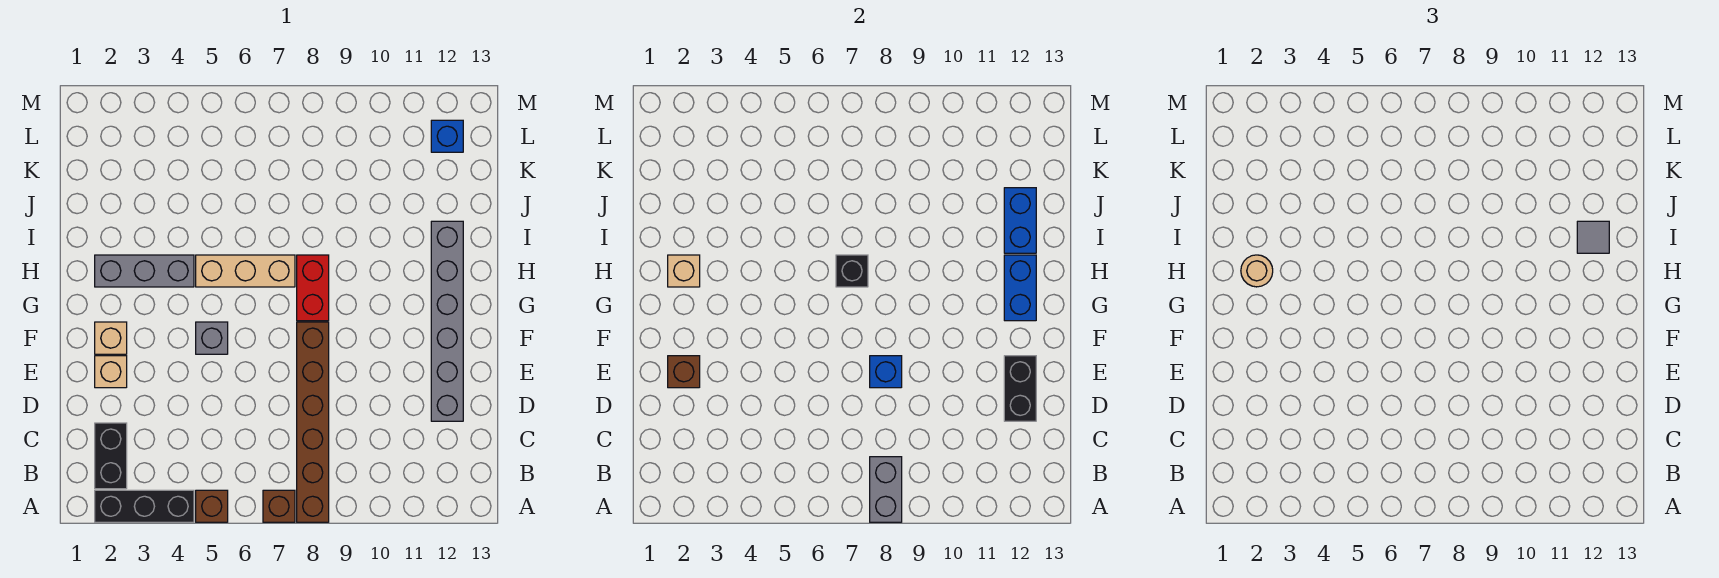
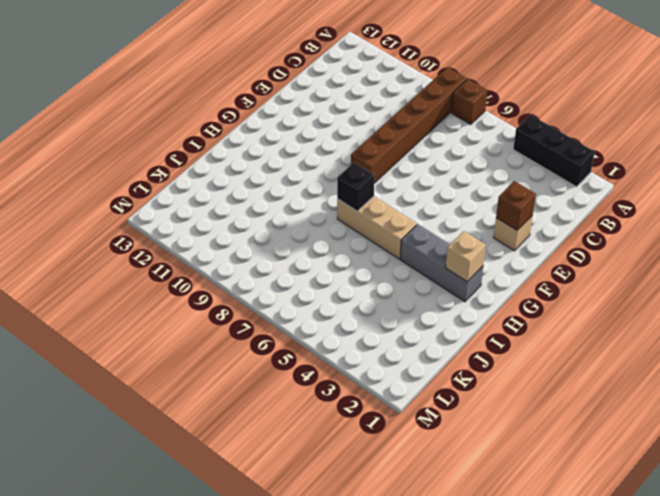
none -> brown 1x1 brick [196,490,228,522]
none -> black 1x2 brick [95,423,127,489]
none -> grey 1x6 brick [431,221,463,421]

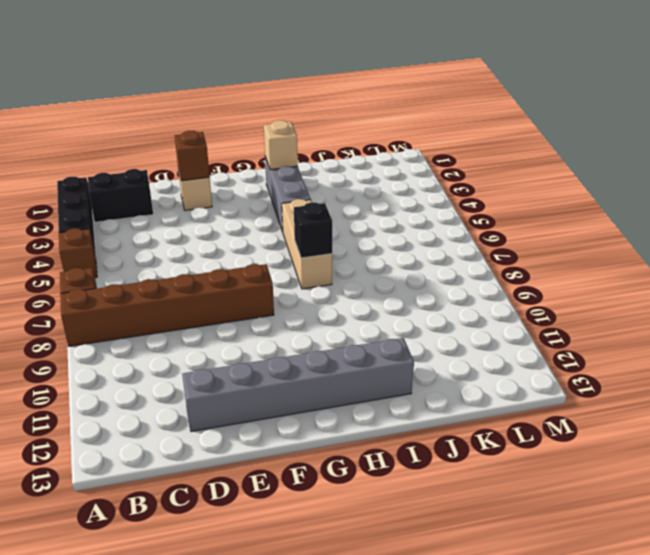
none -> tan 1x1 brick [95,322,127,354]
none -> grey 1x1 brick [196,322,228,354]
none -> red 1x2 brick [297,255,329,321]

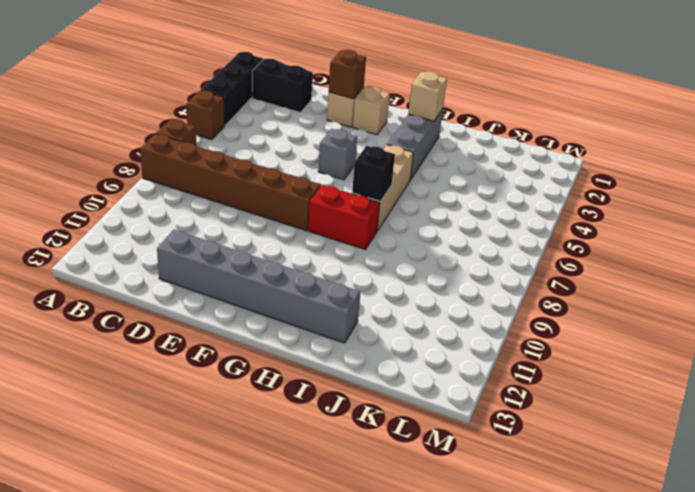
none -> blue 1x1 brick [431,120,463,152]
none -> grey 1x2 brick [870,457,902,522]
none -> black 1x2 brick [1004,356,1036,421]

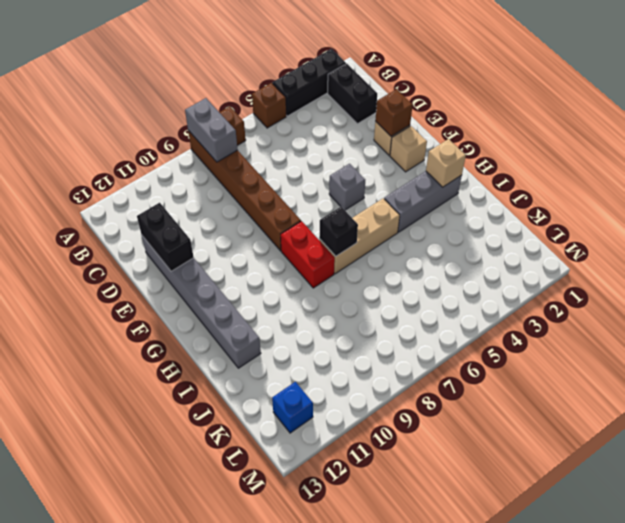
none -> blue 1x1 brick [870,356,902,388]
none -> blue 1x2 brick [1004,255,1036,321]
none -> blue 1x2 brick [1004,188,1036,253]

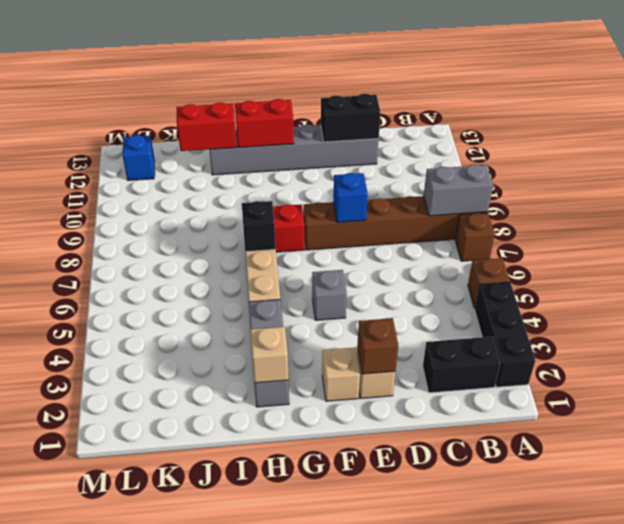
red 1x2 brick [235,99,294,147] -> blue 1x2 brick [1004,255,1036,321]
red 1x2 brick [177,103,237,151] -> blue 1x2 brick [1004,188,1036,253]
none -> tan 1x1 round brick [1241,255,1273,287]
none -> grey 1x1 tile [1577,221,1609,253]

